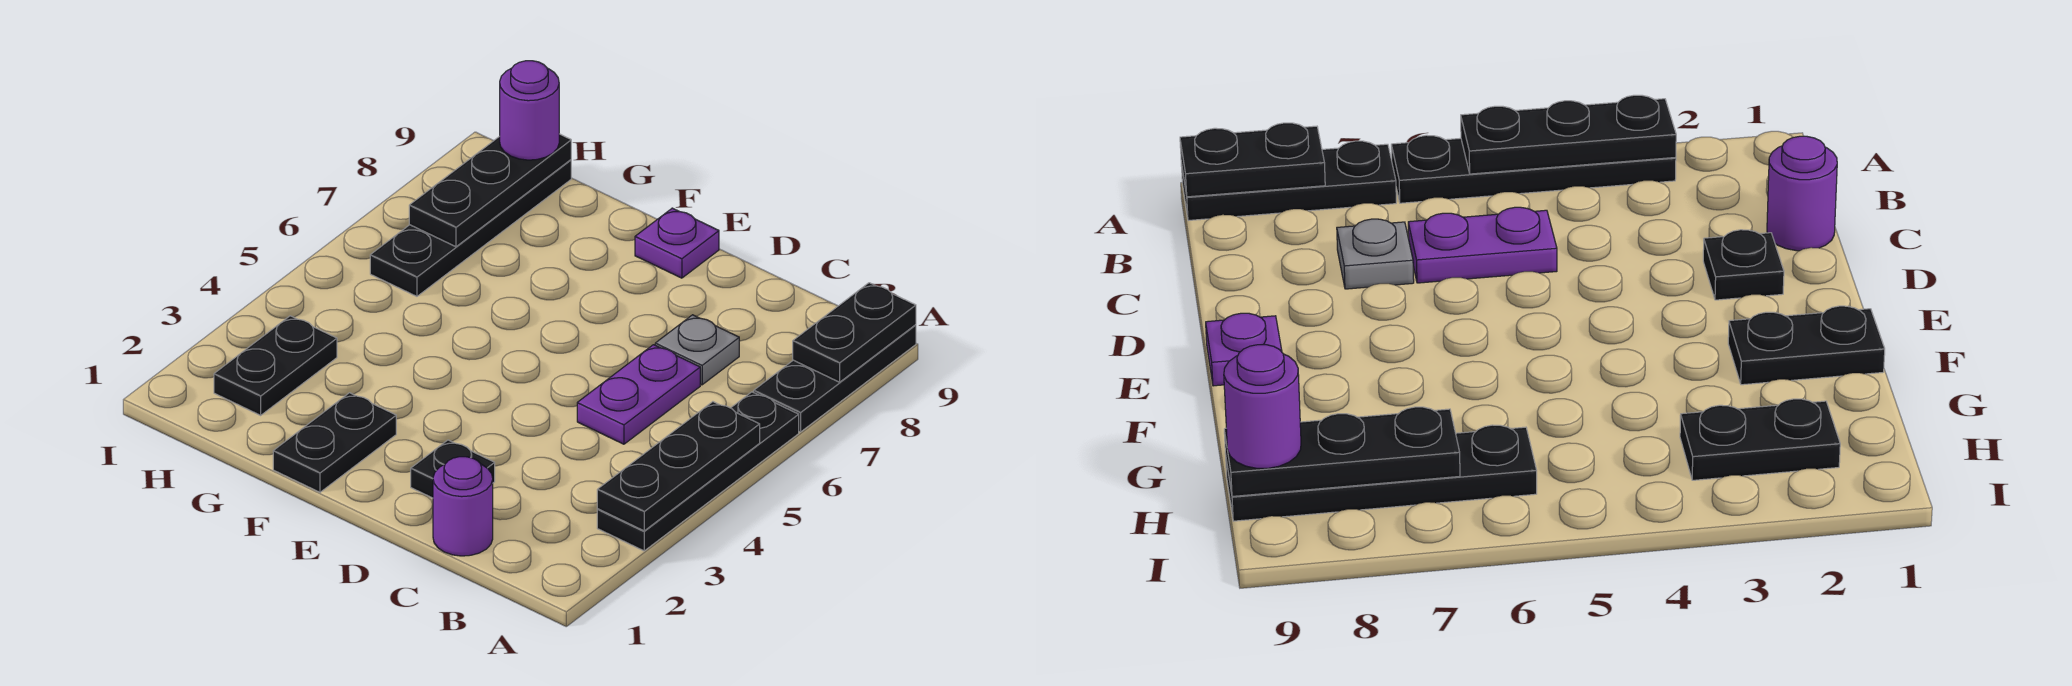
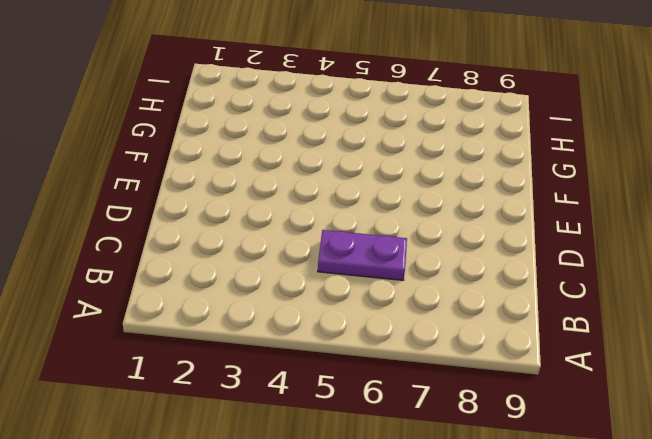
none -> black 1x4 plate [597,392,799,551]
none -> black 1x3 plate [754,325,916,432]
none -> purple 1x1 round brick [433,457,493,556]

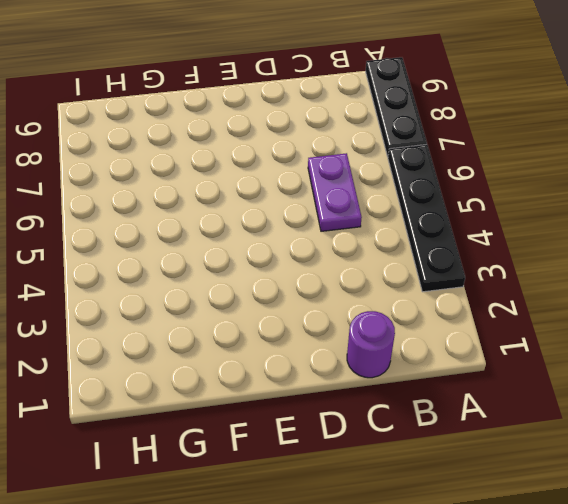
none -> grey 1x1 plate [655,315,739,385]
none -> black 1x1 plate [411,440,495,498]
none -> purple 1x1 plate [635,208,719,278]

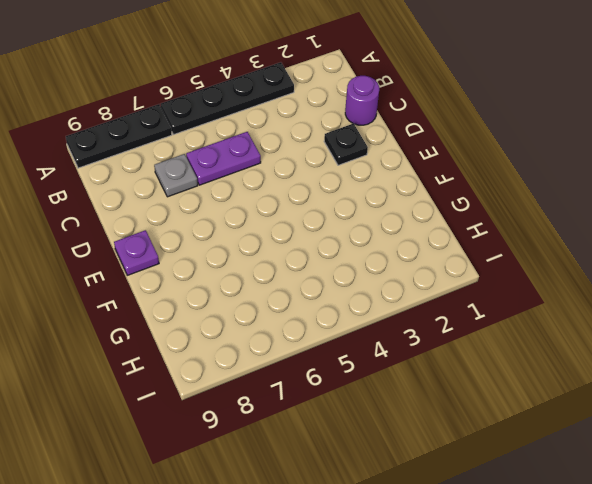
none -> black 1x2 plate [273,393,396,492]
none -> black 1x2 plate [214,316,337,415]
none -> black 1x4 plate [370,160,571,296]

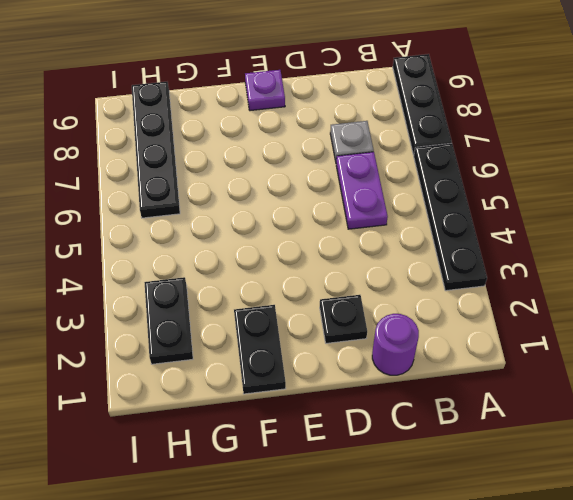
none -> black 1x3 plate [597,402,760,531]
none -> black 1x2 plate [793,283,916,382]
none -> black 1x3 plate [409,134,571,247]

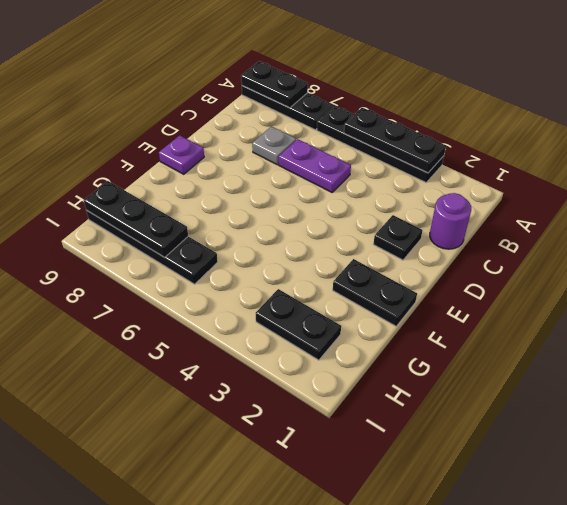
none -> purple 1x1 round brick [500,61,559,160]

